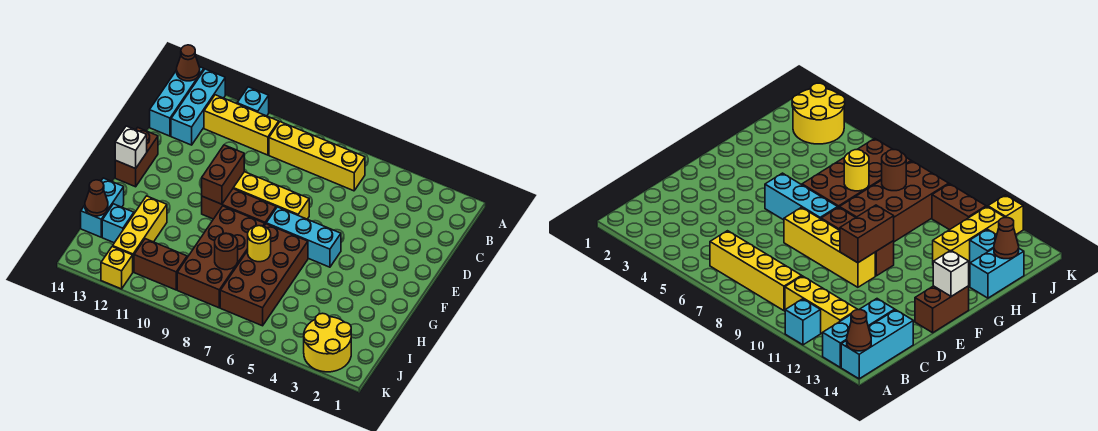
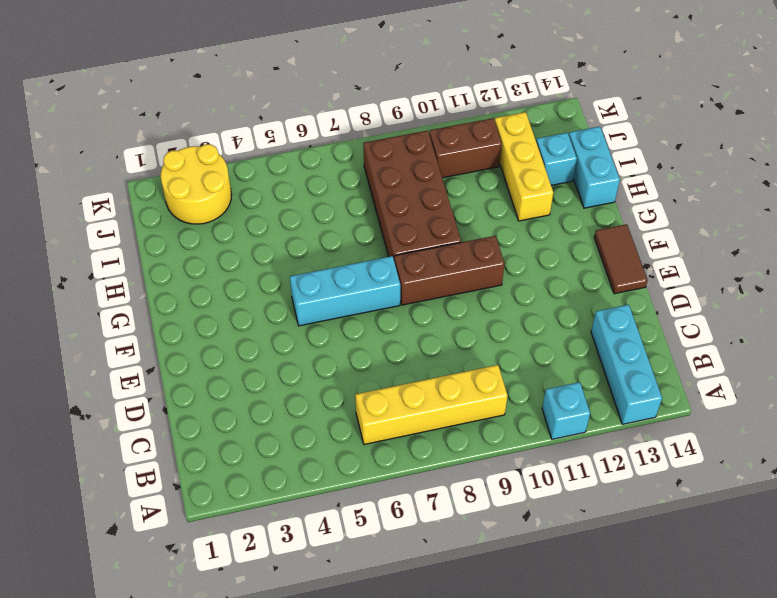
brown 1x2 tile [594,224,648,294] -> brown 1x2 brick [115,128,158,187]
none -> cyan 1x3 brick [150,67,204,136]
none -> yellow 1x3 brick [204,95,279,155]
none -> yellow 1x4 brick [233,172,309,219]

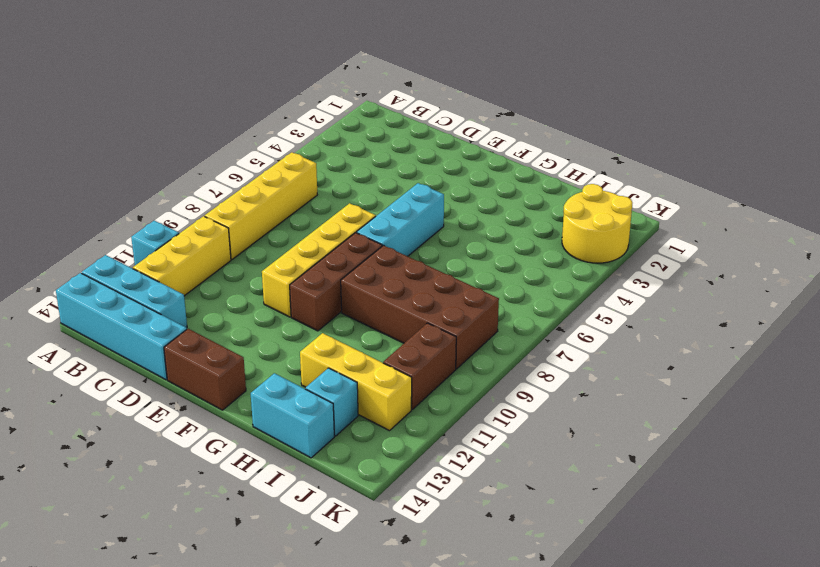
cyan 1x4 brick [56,273,187,380] -> cyan 1x3 brick [150,67,204,136]
none -> brown 2x4 brick [220,224,308,326]
none -> yellow 1x1 brick [101,247,133,289]
none -> brown 1x1 cone [177,45,200,81]

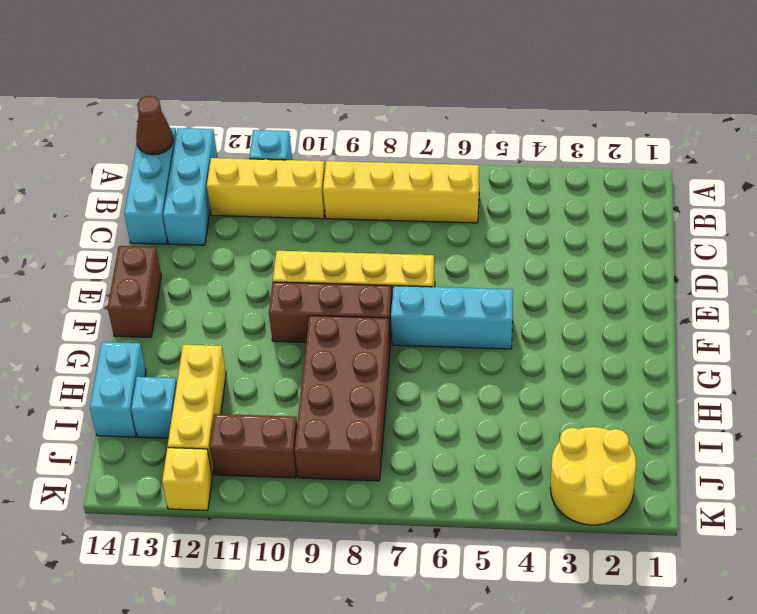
none -> brown 2x4 brick [220,224,308,326]
none -> brown 1x2 brick [202,145,244,204]
none -> white 1x1 brick [115,126,147,169]

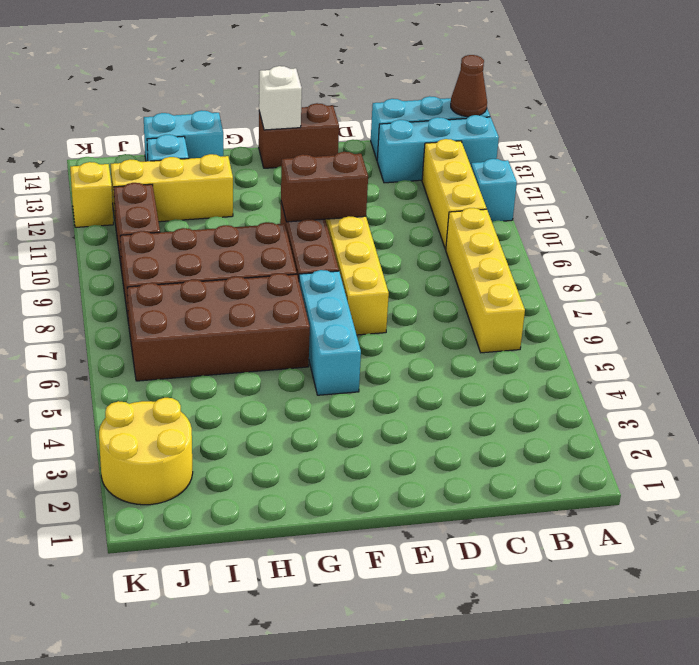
none -> yellow 1x1 round brick [248,226,271,262]
none -> brown 1x1 round brick [215,233,238,270]
none -> brown 1x1 cone [85,180,108,216]

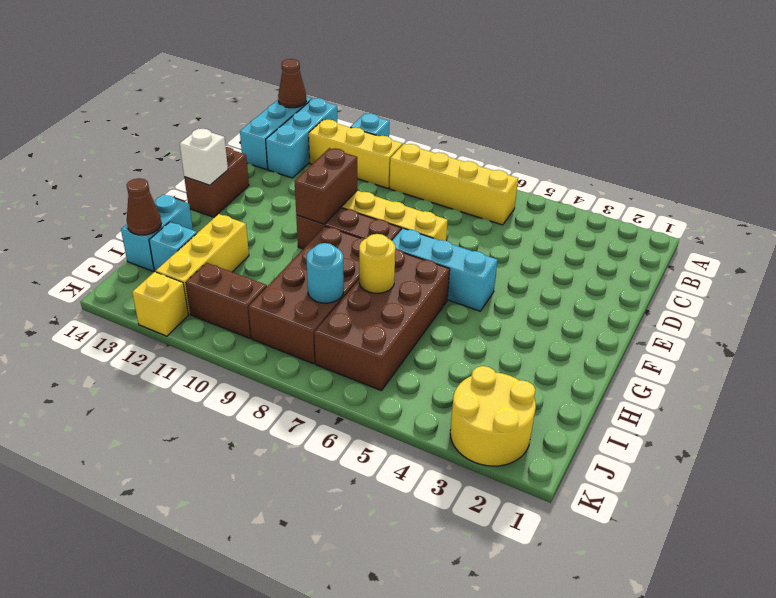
cyan 1x1 round brick [306,243,344,303] -> brown 1x1 round brick [215,233,238,270]

